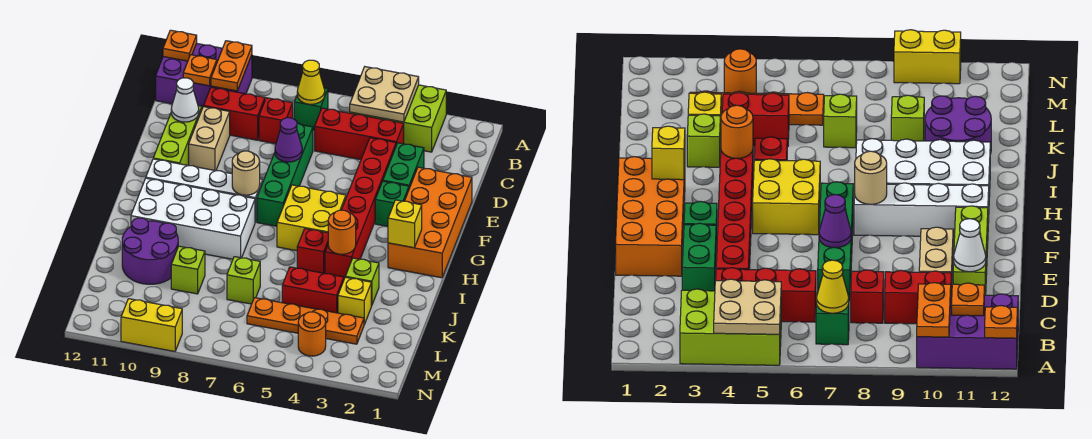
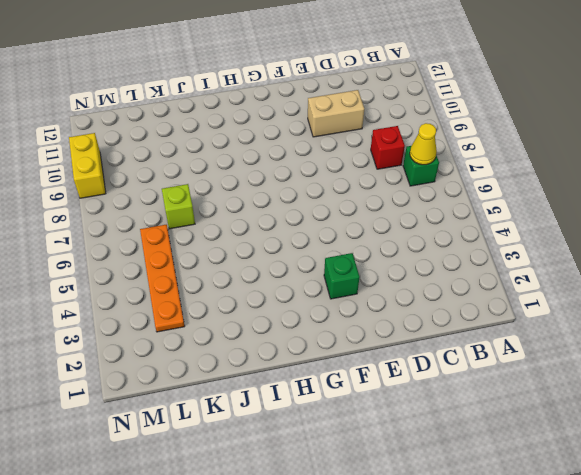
none -> lime 2x3 brick [350,85,446,152]
none -> purple 2x3 brick [156,43,252,108]
none -> red 1x3 brick [315,108,404,160]
none -> red 1x2 brick [204,87,265,140]

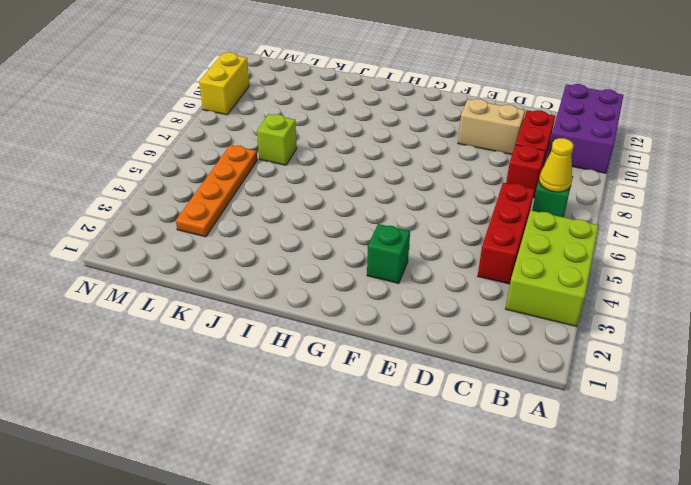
none -> green 1x2 brick [383,143,424,188]
none -> red 1x6 brick [325,138,396,279]
none -> green 1x4 brick [257,123,313,226]
none -> lime 1x3 brick [153,106,202,165]

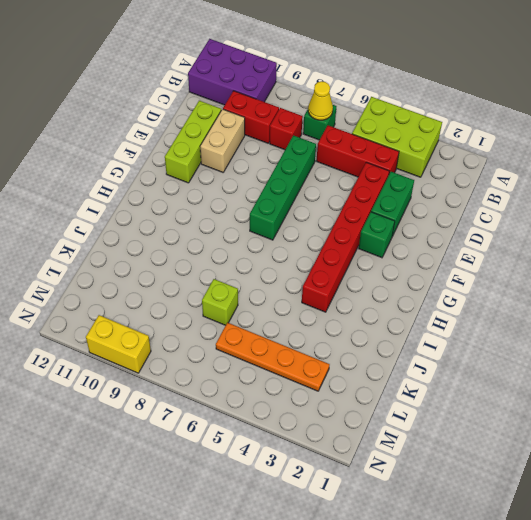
none -> orange 2x4 brick [388,167,472,278]
none -> yellow 2x2 brick [277,185,346,251]
none -> white 1x4 brick [146,159,263,222]
none -> white 2x4 brick [131,178,255,259]

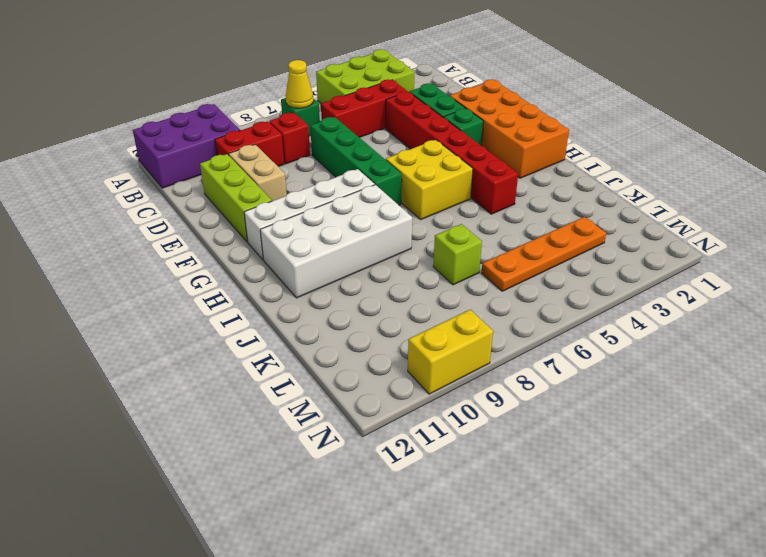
none -> red 1x1 brick [297,229,328,273]
none -> lime 1x1 brick [345,258,379,306]
none -> purple 2x2 round brick [122,218,178,284]
none -> yellow 1x1 brick [338,277,371,324]

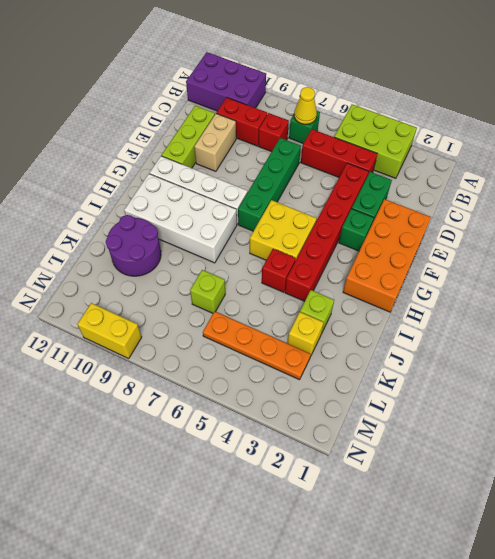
none -> red 1x2 brick [282,267,344,313]
none -> lime 1x1 brick [171,246,205,294]
none -> orange 1x1 round brick [298,312,326,356]
none -> tan 2x2 plate [350,67,419,122]

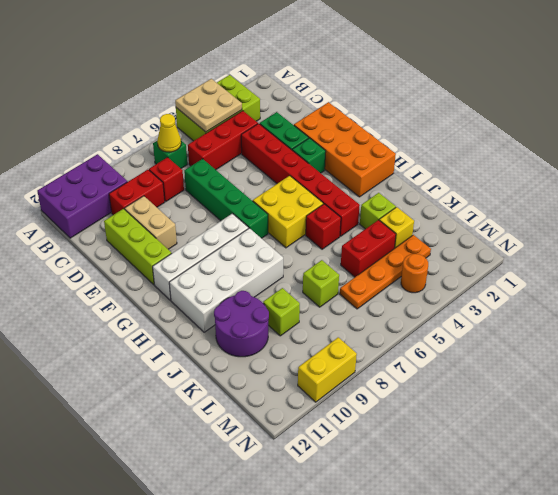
none -> orange 1x2 plate [211,41,252,91]
none -> orange 1x1 plate [163,30,197,61]
none -> orange 1x1 plate [183,55,217,86]
none -> white 1x1 cone [171,78,199,122]

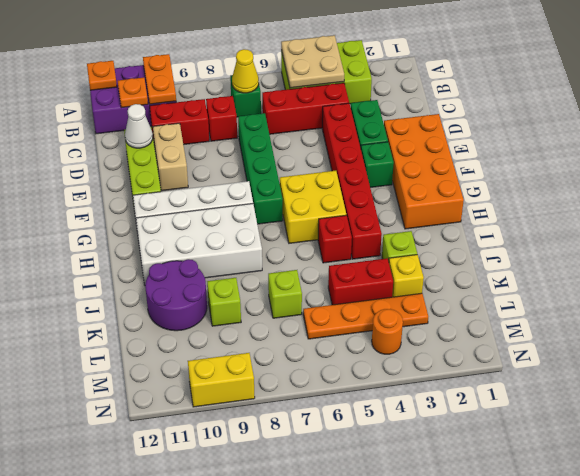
none -> purple 1x1 cone [275,118,302,162]
none -> tan 1x1 round brick [232,151,260,195]
none -> yellow 1x1 brick [388,200,422,248]
none -> orange 1x1 round brick [328,210,356,254]

